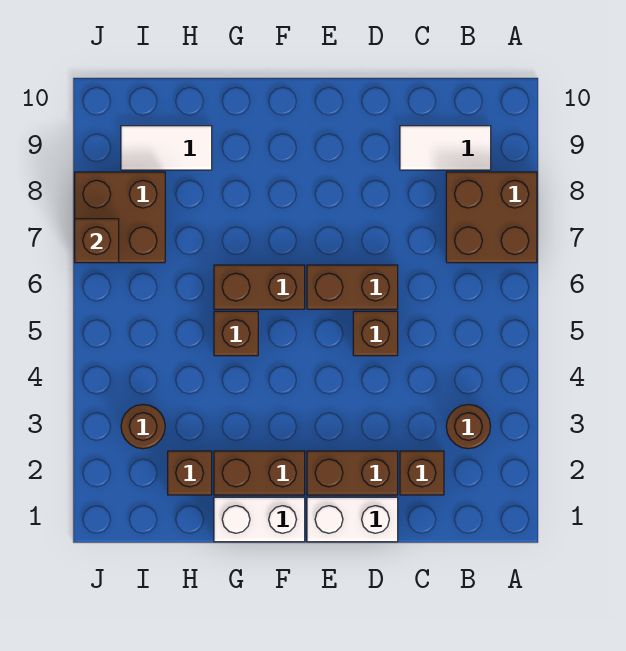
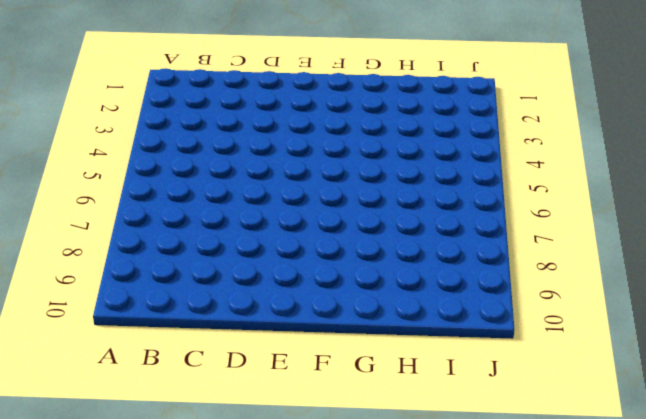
none -> brown 2x2 brick [446,172,537,263]
none -> brown 1x1 round brick [446,404,491,449]
none -> white 1x2 tile [400,126,491,170]

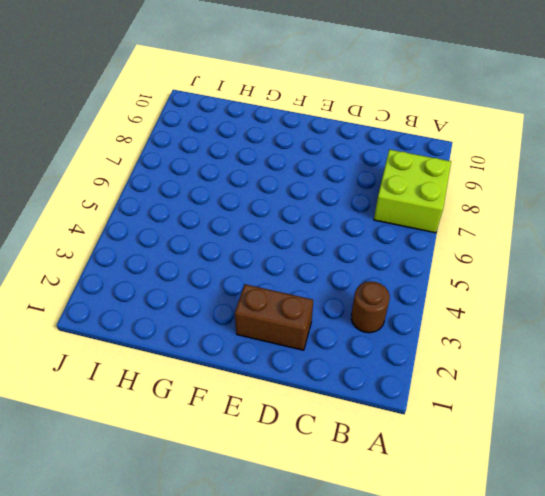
lime 2x2 brick [374,149,451,233] -> brown 2x2 brick [446,172,537,263]
none -> white 1x2 tile [400,126,491,170]
none -> brown 1x1 brick [400,451,444,495]
none -> white 1x2 brick [307,497,398,542]

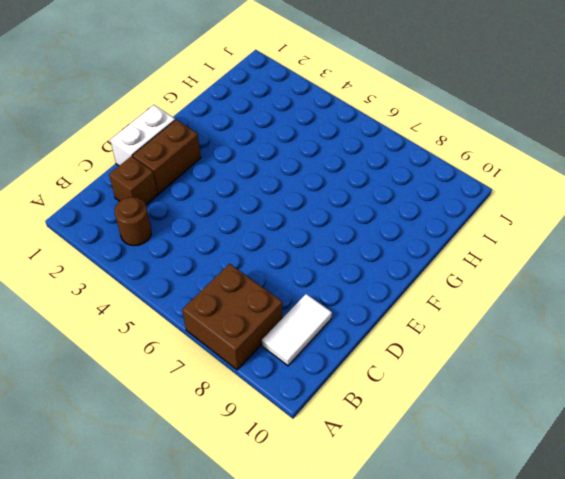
none -> brown 1x1 brick [353,311,398,356]
none -> brown 1x2 brick [307,265,398,309]
none -> white 1x2 brick [214,497,305,542]

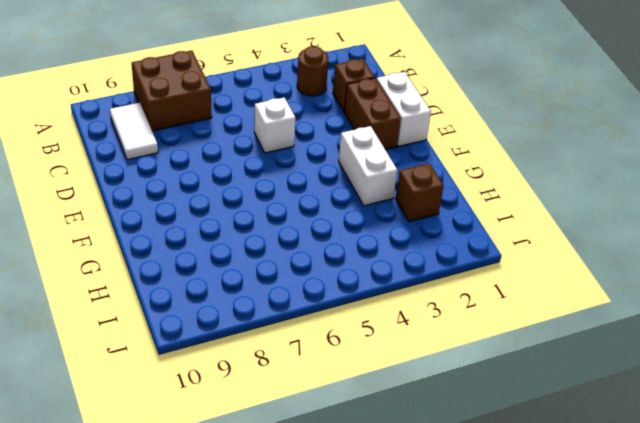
white 1x1 brick [254,97,295,153] -> brown 1x1 brick [353,311,398,356]
white 1x2 brick [339,126,397,206] -> white 1x2 brick moved to [214,497,305,542]
none -> brown 1x2 brick [307,265,398,309]
none -> brown 1x2 brick [214,451,305,495]
none -> brown 1x2 brick [214,265,305,309]

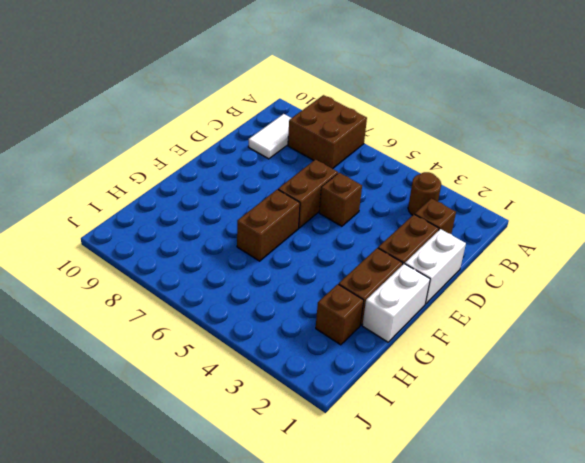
none -> brown 1x1 brick [214,311,258,356]
none -> white 1x2 tile [121,126,212,170]
none -> brown 1x1 round brick [121,404,165,449]

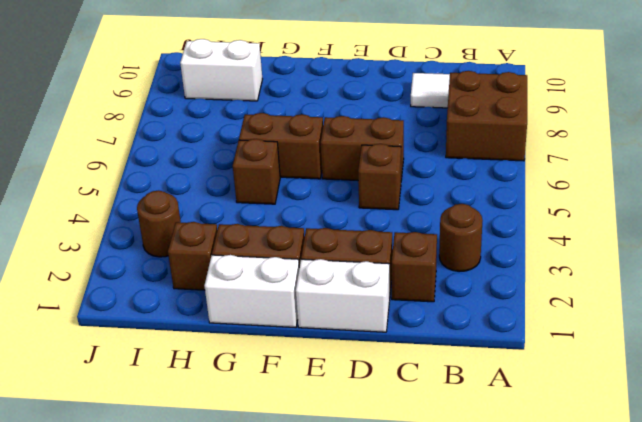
white 1x2 brick [180,39,262,101] -> white 1x2 tile [121,126,212,170]
none -> brown 2x2 brick [75,172,165,263]
none -> brown 1x1 brick [75,219,119,263]

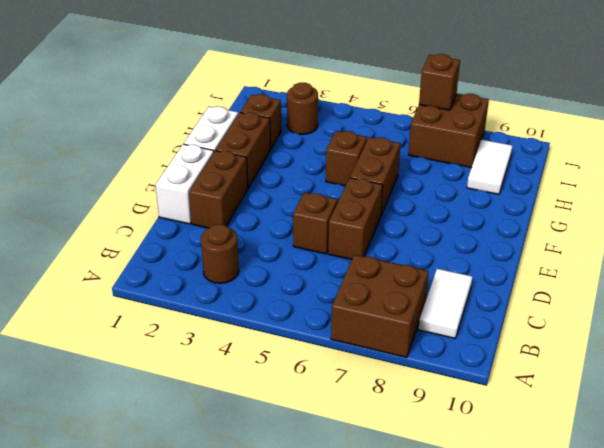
none -> brown 1x1 brick [400,451,444,495]

